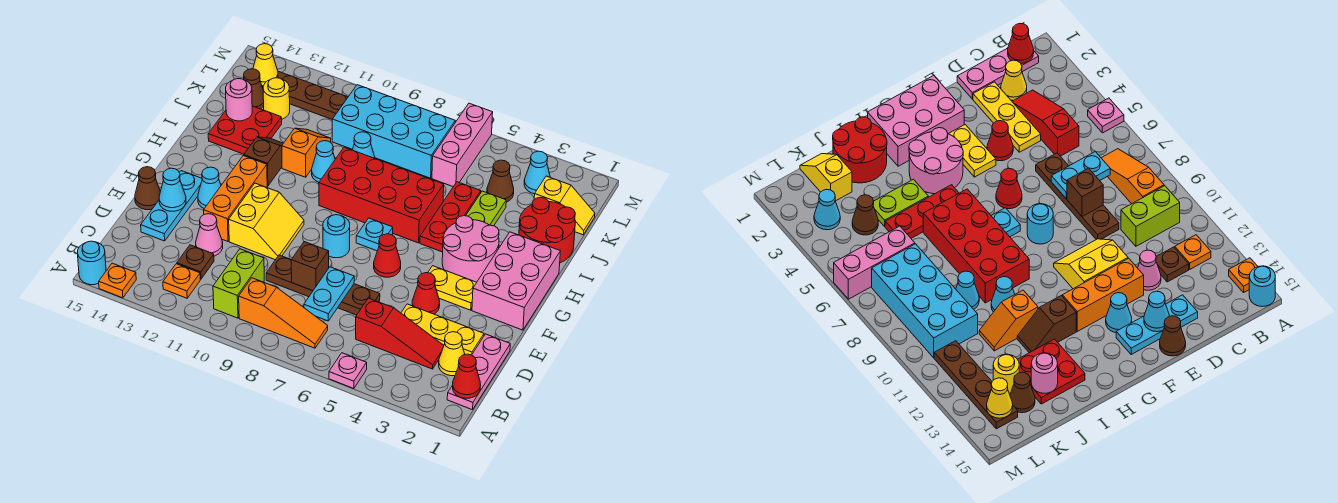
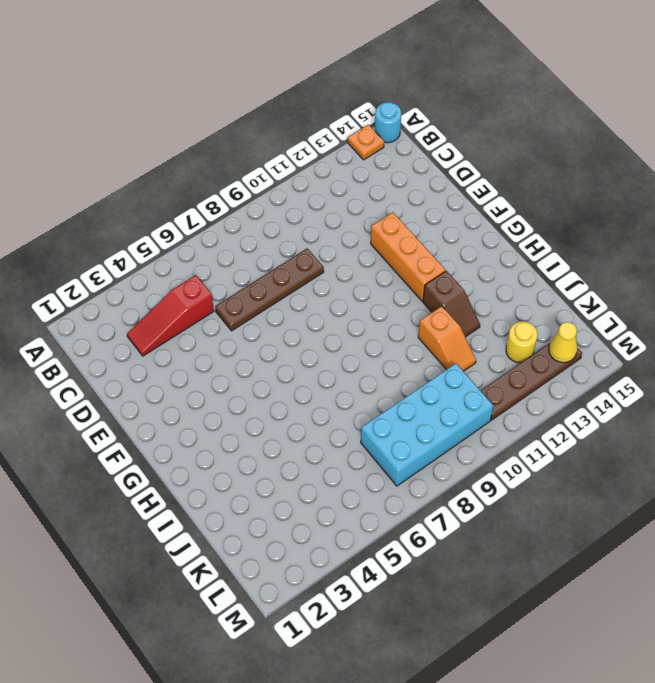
none -> pink 1x1 plate [329,353,367,389]
none -> pink 1x3 plate [447,334,510,410]
none -> orange 1x3 slope [239,278,328,348]
none -> lime 1x2 brick [213,249,264,318]

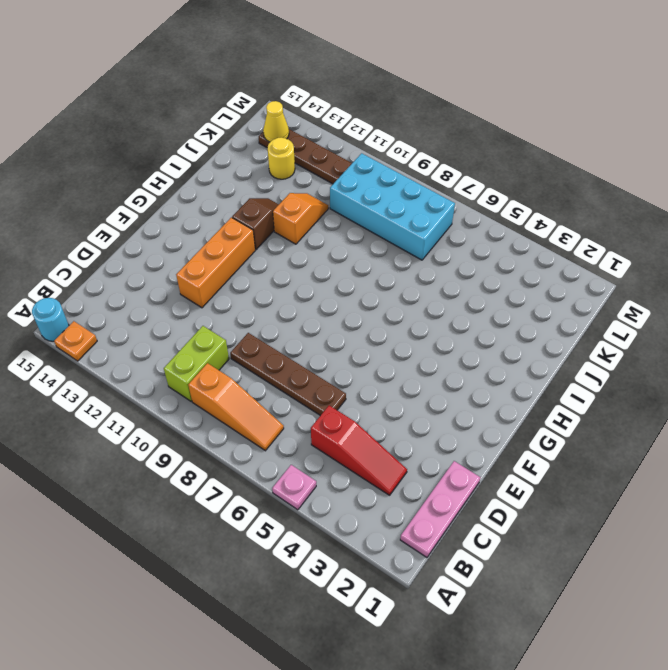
none -> orange 1x1 plate [163,264,200,298]
none -> yellow 1x1 cone [439,332,465,376]
none -> brown 1x1 plate [177,245,214,279]
none -> yellow 1x3 plate [401,304,484,355]

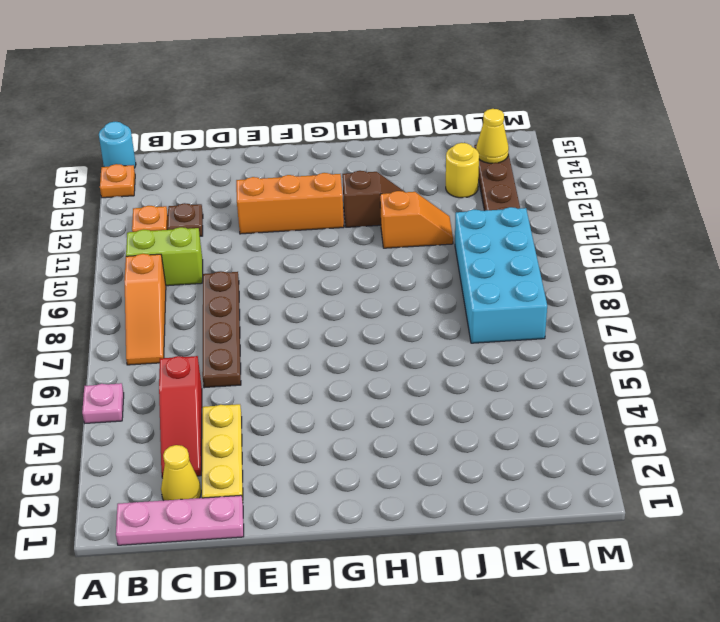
none -> pink 1x1 cone [196,214,223,256]
none -> cyan 1x3 plate [141,171,202,241]
none -> red 1x1 cone [412,273,440,314]
none -> yellow 2x2 slope [229,183,304,260]

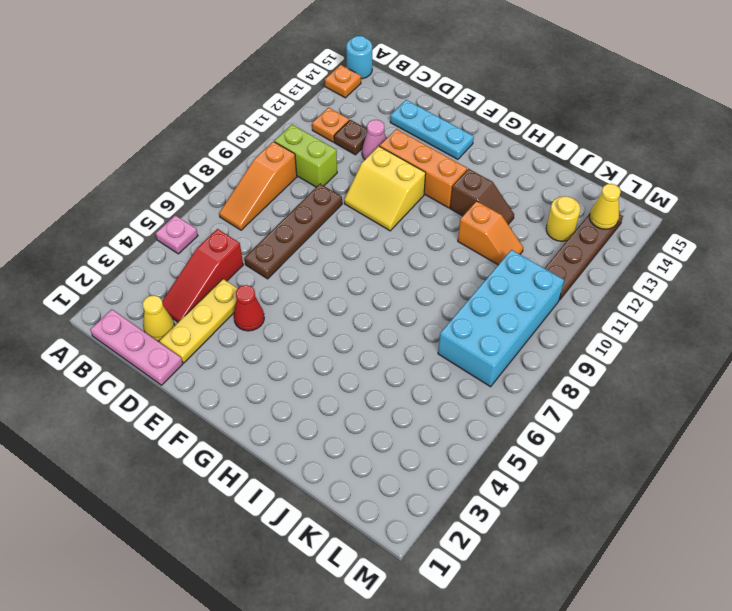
none -> brown 1x1 cone [135,167,160,210]
none -> pink 2x3 brick [472,232,561,330]
none -> yellow 1x2 plate [428,266,477,310]
none -> red 1x1 cone [374,234,401,277]

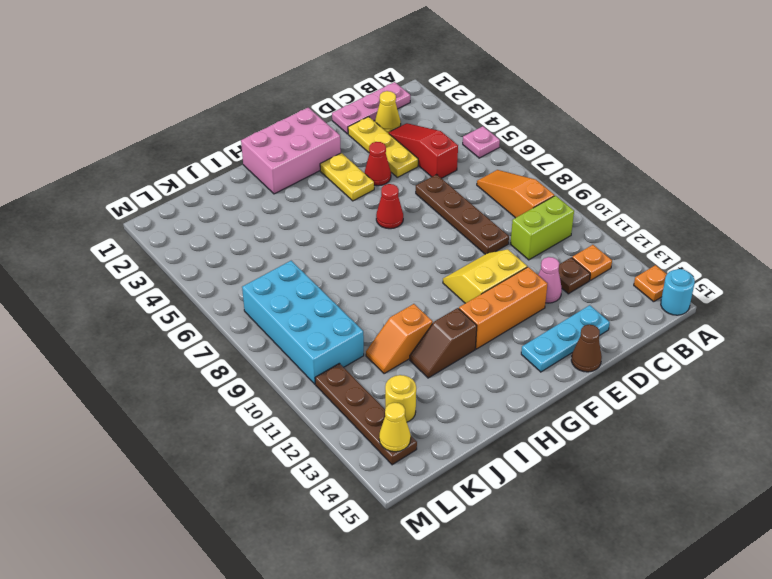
none -> cyan 1x1 round brick [323,215,350,258]
none -> cyan 1x1 cone [198,167,221,208]
none -> pink 2x2 round brick [442,216,499,282]
none -> cyan 1x1 plate [356,218,393,251]

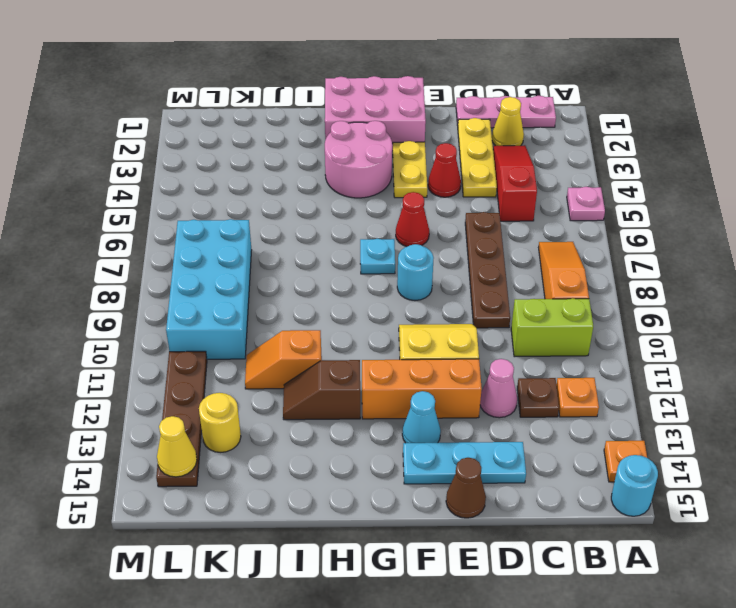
none -> red 1x3 plate [420,182,481,252]
none -> red 2x4 brick [319,147,444,243]
none -> red 2x2 round brick [519,197,575,263]
none -> lime 1x2 plate [466,191,506,226]

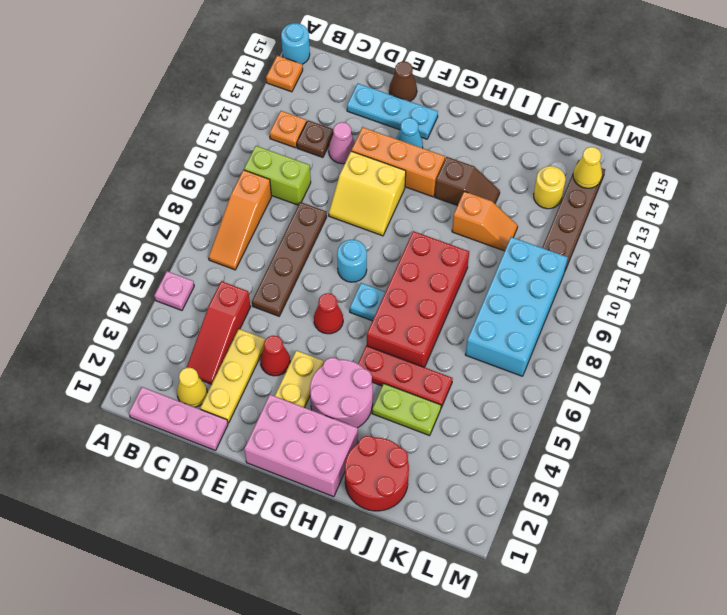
none -> cyan 1x1 cone [312,141,335,182]
none -> red 2x2 plate [208,106,282,154]
none -> cyan 1x1 cone [352,132,375,158]
none -> yellow 1x2 slope [534,176,595,235]

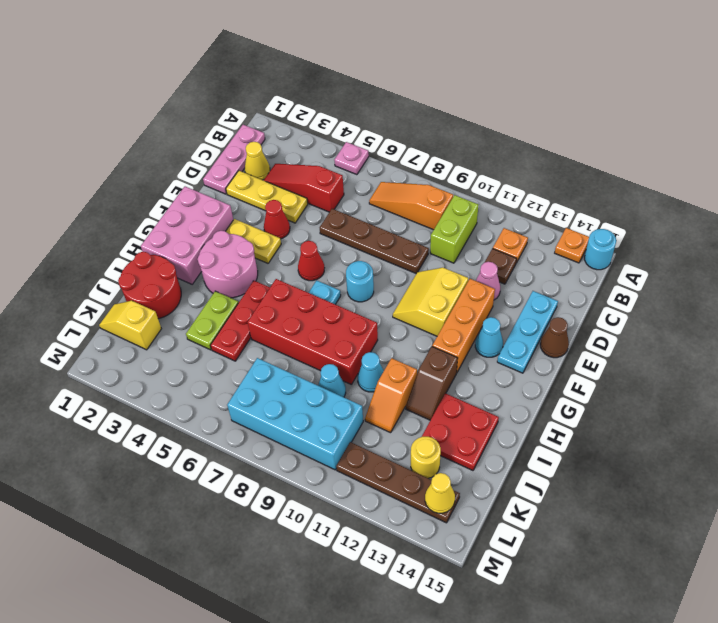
none -> brown 1x1 cone [487,160,514,202]
none -> pink 1x3 brick [432,103,493,187]
none -> brown 1x1 cone [244,69,264,109]
none -> cyan 1x1 cone [524,151,550,194]

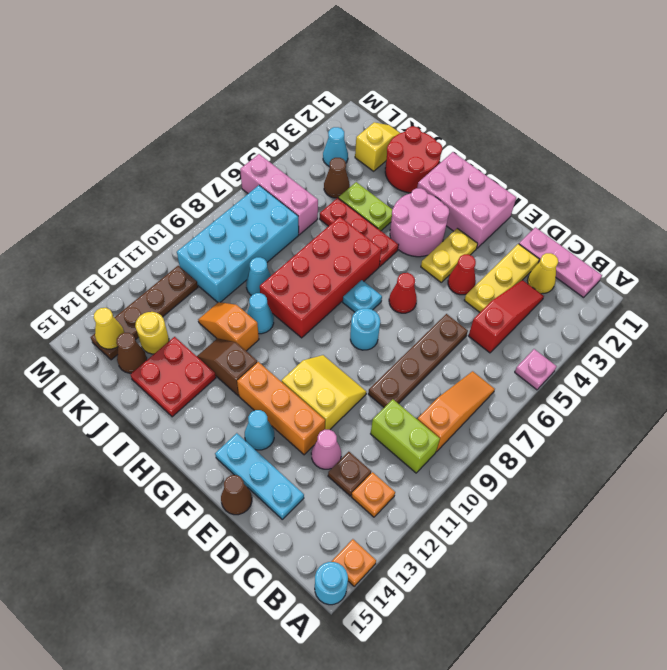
none -> red 1x1 cone [453,354,481,398]
none -> cyan 1x2 plate [304,267,354,321]
none -> brown 1x1 brick [291,242,329,291]
none -> cyan 1x1 cone [159,168,186,211]

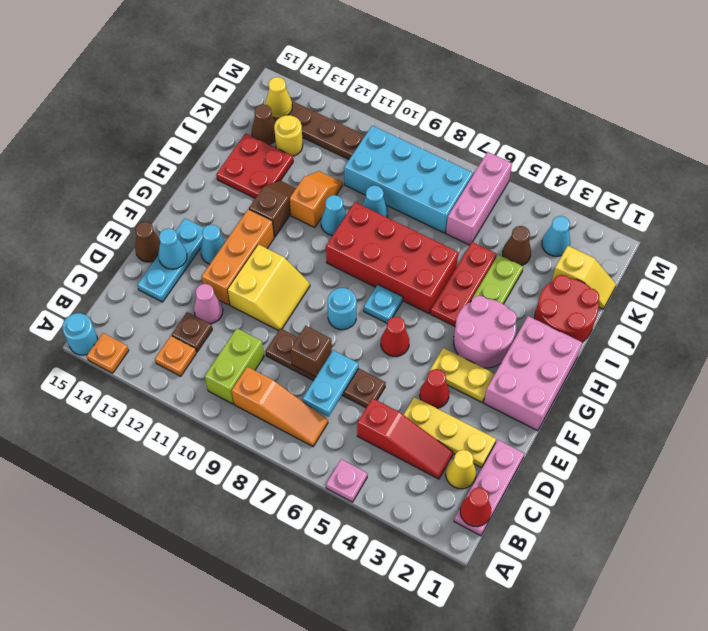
none -> pink 1x1 round brick [226,79,252,121]

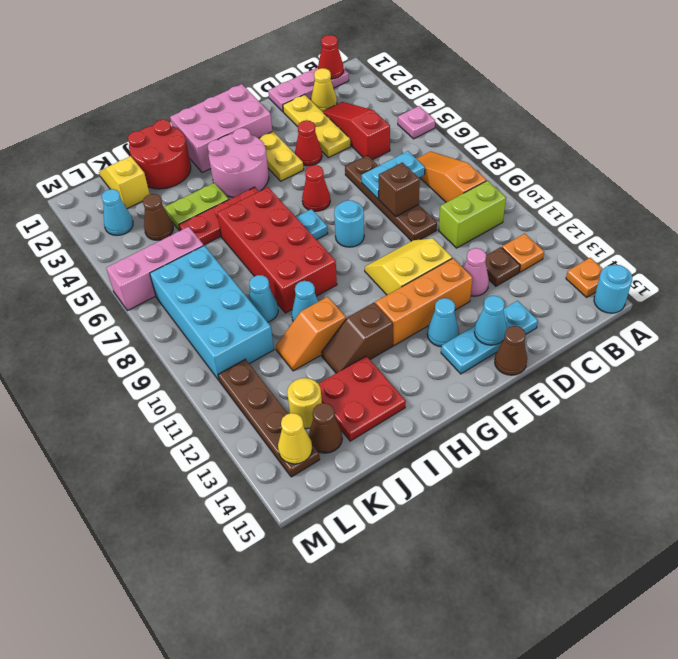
none -> pink 1x1 round brick [226,79,252,121]

